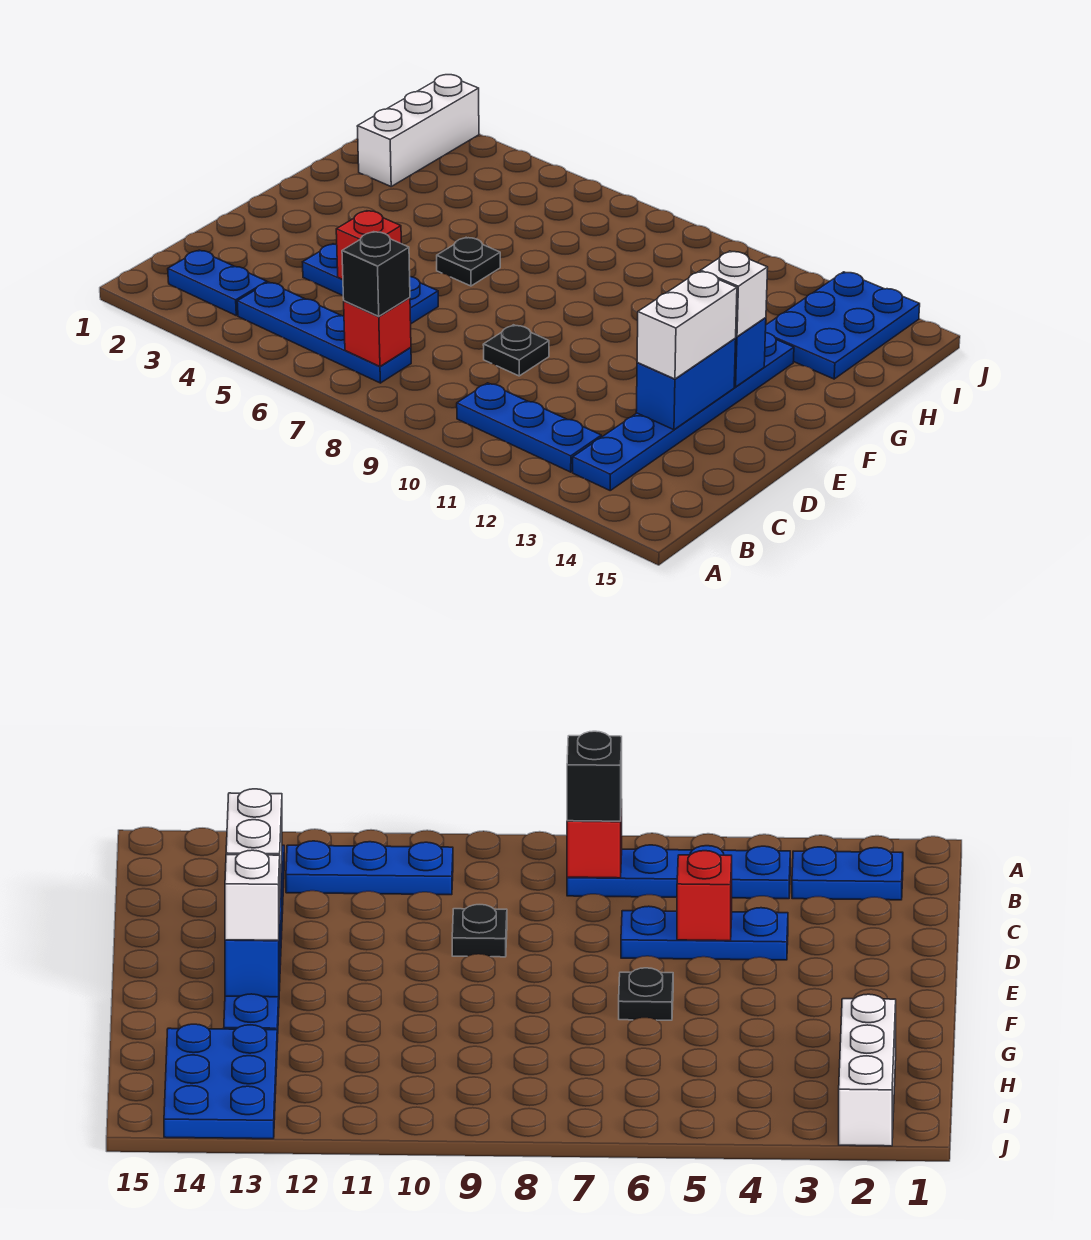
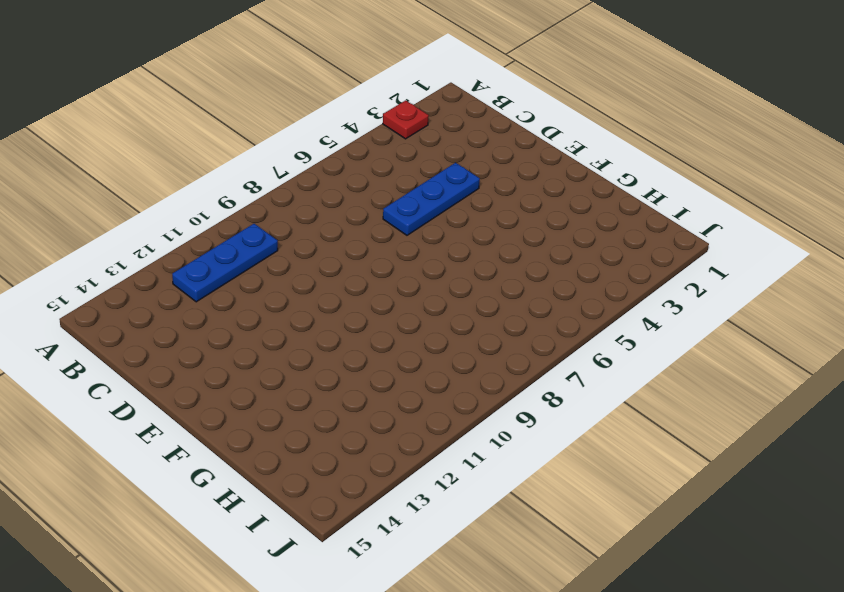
red 1x1 plate [383,100,429,139] -> none
none -> blue 1x2 plate [168,250,267,316]
none -> blue 1x4 plate [237,282,411,383]
none -> blue 1x6 plate [573,333,794,490]

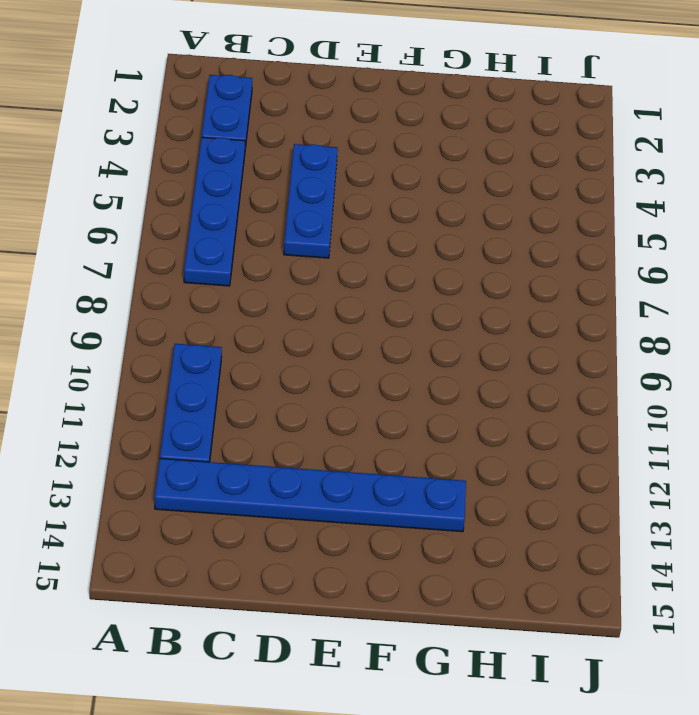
none -> black 1x1 plate [483,325,549,376]
none -> black 1x1 plate [437,237,500,286]
none -> white 1x3 brick [357,75,479,186]

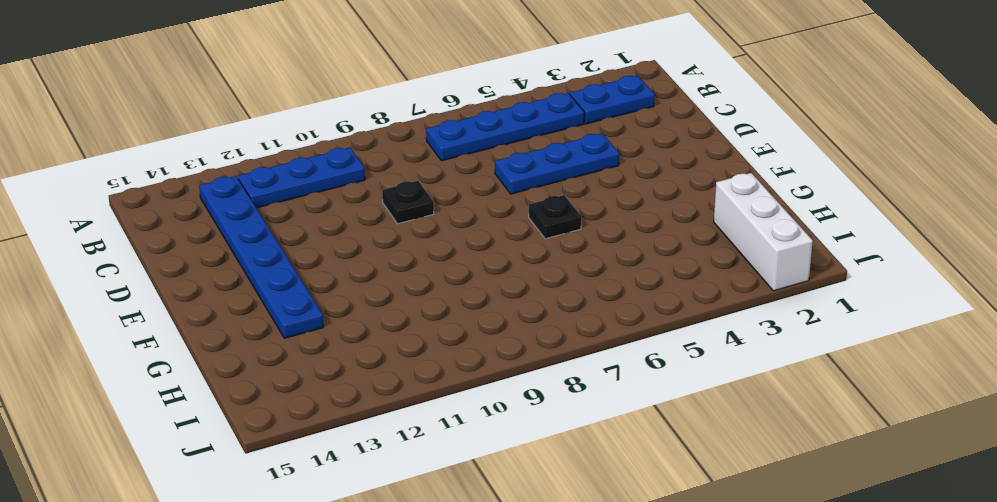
none -> blue 2x3 plate [765,272,920,379]
none -> red 1x1 brick [344,298,411,366]
none -> red 1x1 brick [336,211,401,279]

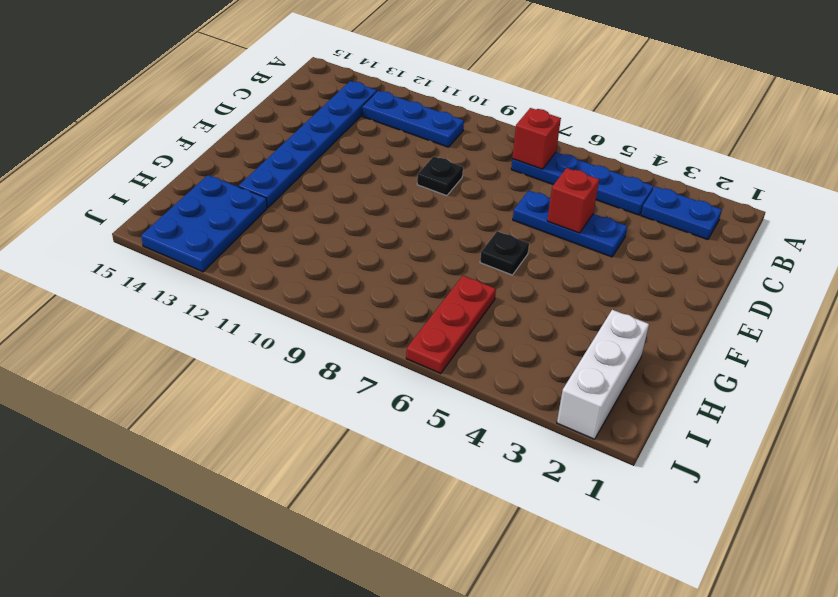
red 1x3 plate [406,276,496,374] -> none
none -> blue 1x2 brick [636,339,736,430]
none -> blue 1x1 brick [734,318,766,387]
none -> black 1x1 brick [342,232,410,316]

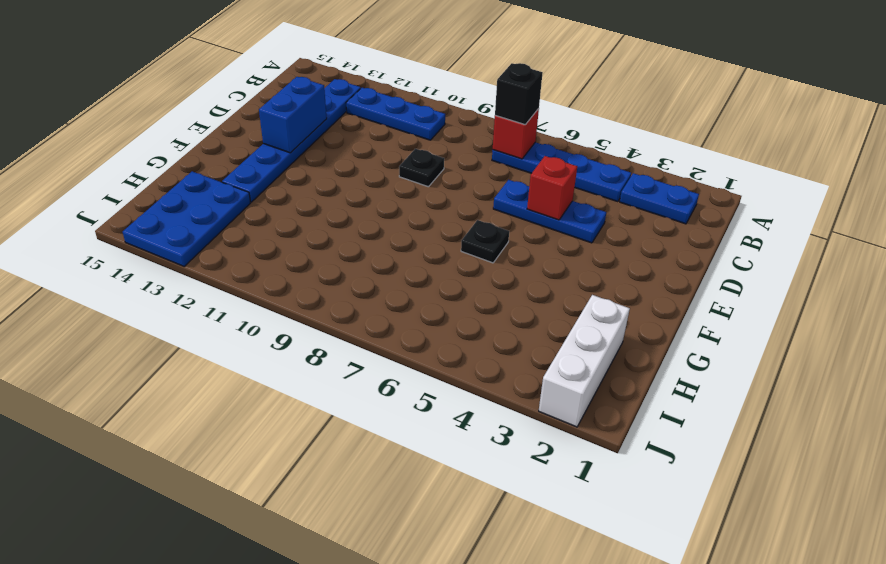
none -> blue 1x1 brick [734,318,766,387]
none -> white 1x2 brick [637,271,737,379]
none -> white 1x1 brick [701,251,768,337]

